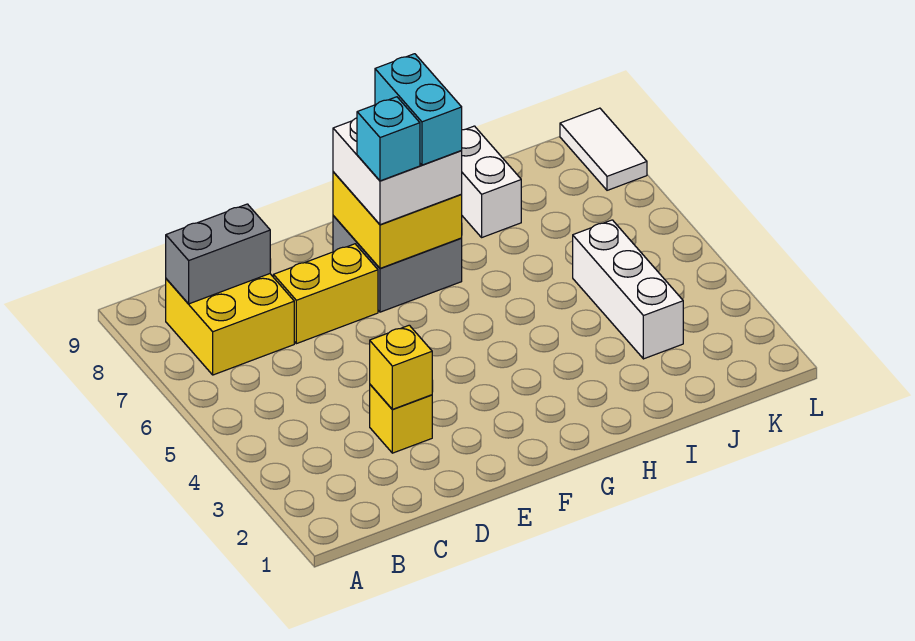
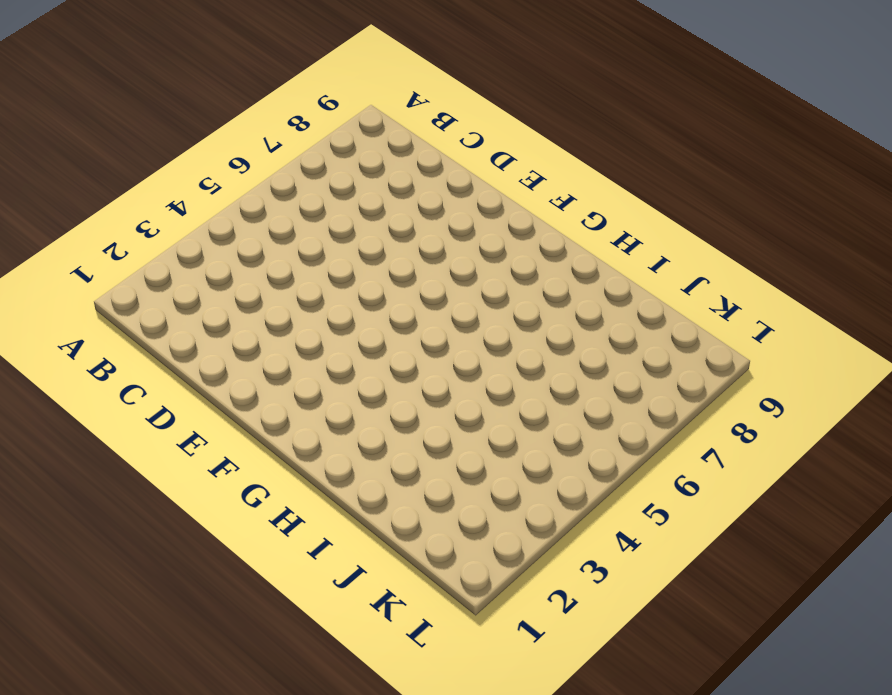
none -> yellow 2x2 brick [166,274,294,375]
none -> yellow 1x1 brick [370,385,432,453]
none -> yellow 1x2 brick [273,244,378,344]

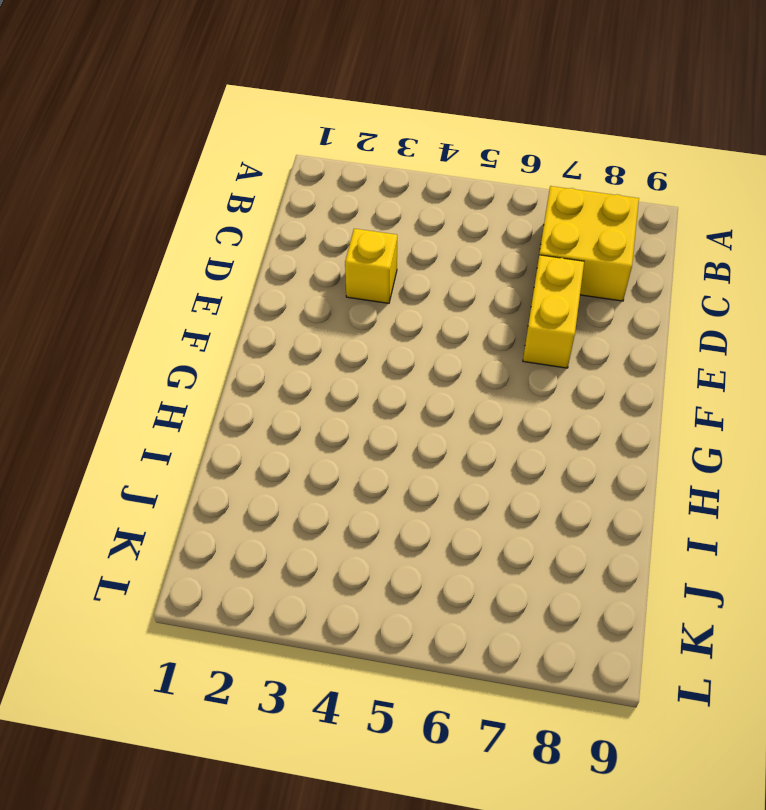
none -> grey 2x2 brick [333,216,462,312]
none -> white 1x2 brick [461,126,521,237]
none -> white 1x3 brick [573,220,683,359]

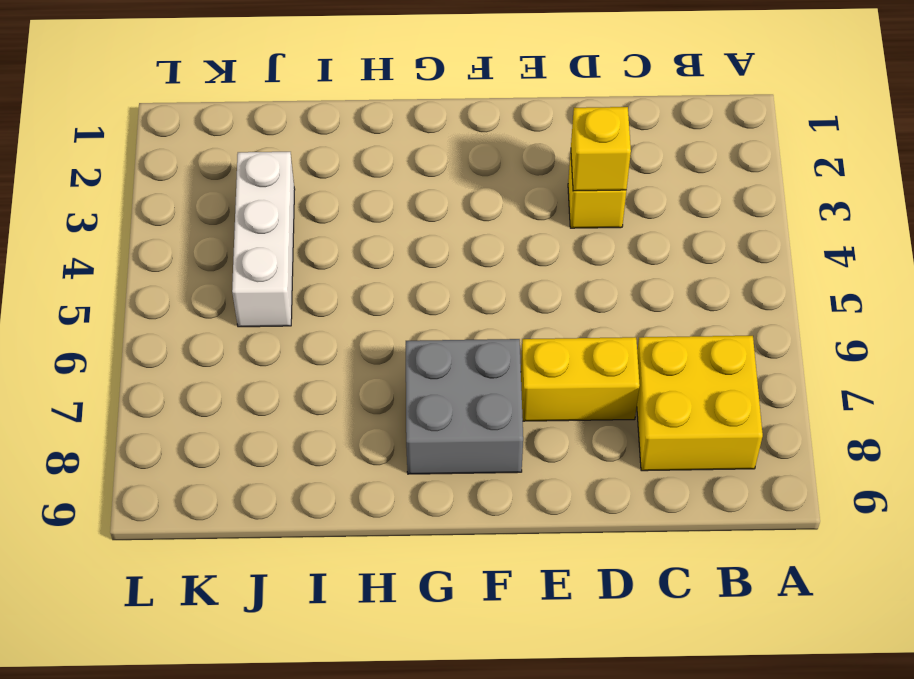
none -> white 1x2 brick [461,126,521,237]
none -> white 1x2 tile [560,108,647,190]
none -> grey 1x2 brick [166,204,270,304]

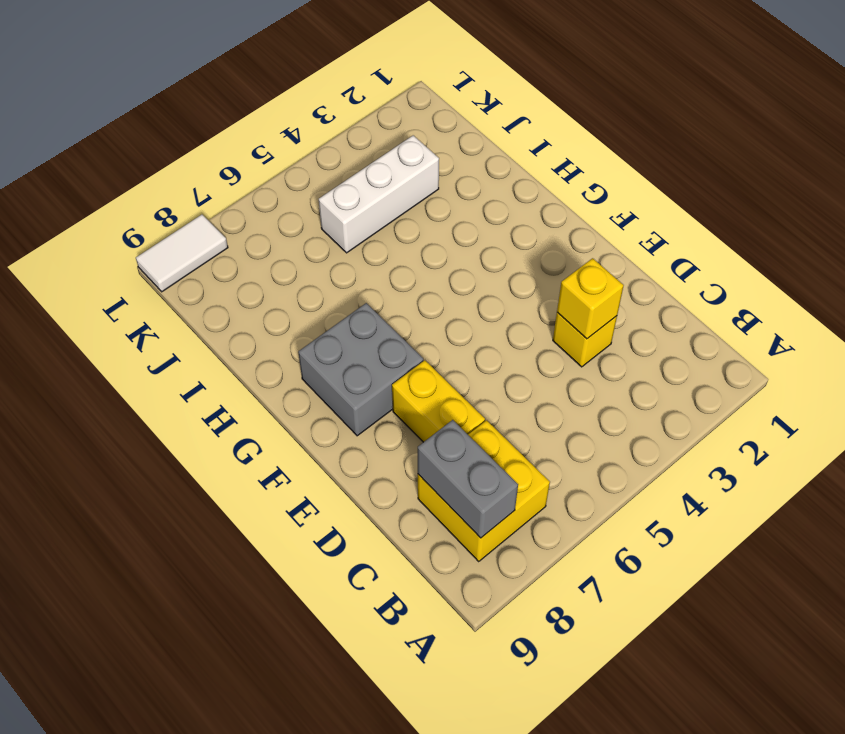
none -> white 1x2 brick [461,126,521,237]
none -> yellow 2x2 brick [333,172,462,269]
none -> white 2x2 brick [333,118,462,225]

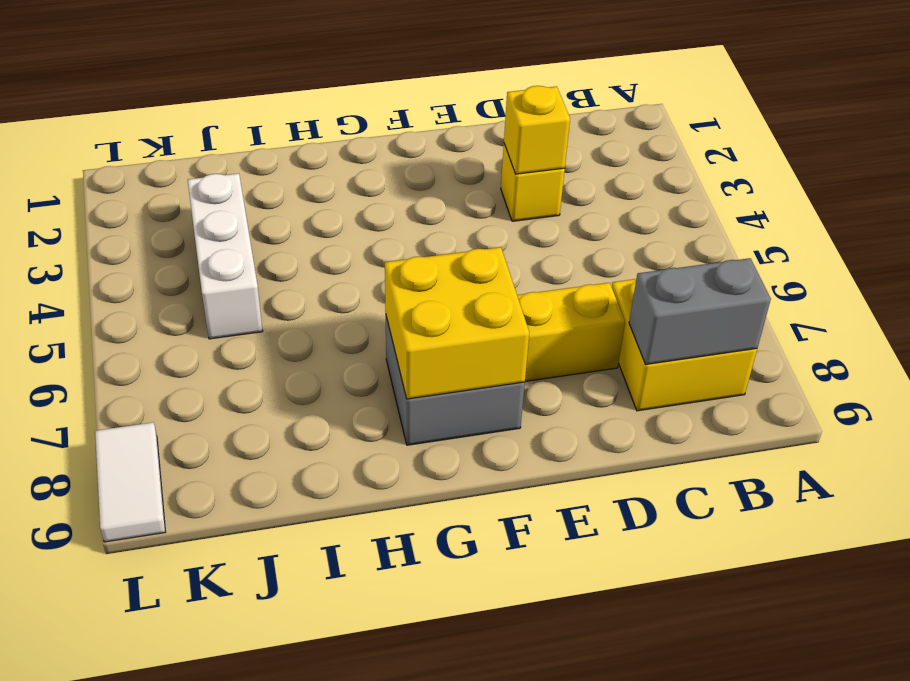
none -> white 1x2 brick [461,126,521,237]
none -> white 2x2 brick [333,118,462,225]
none -> cyan 1x1 brick [357,97,420,181]

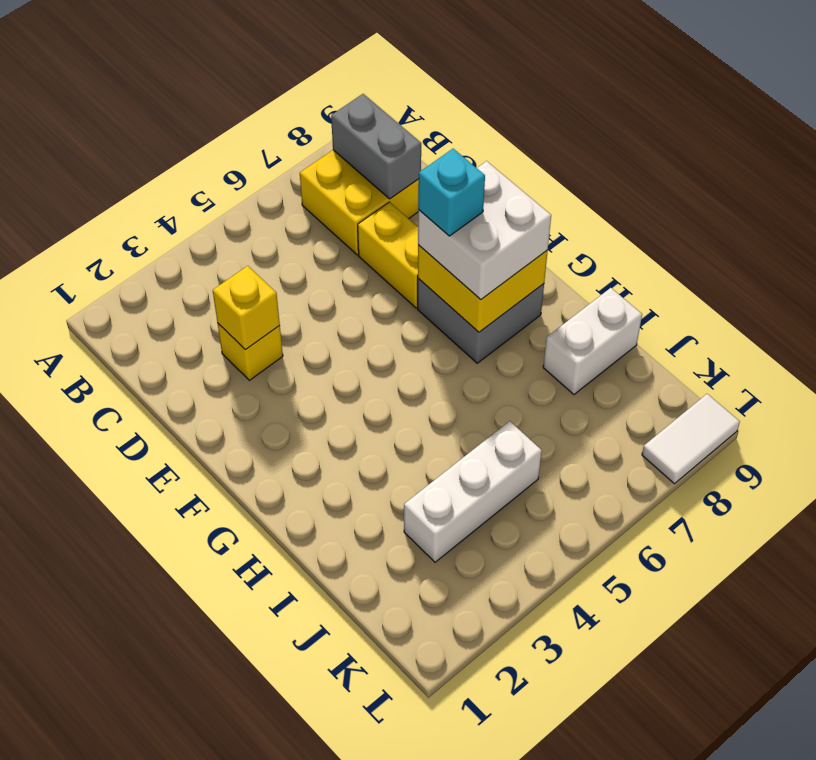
none -> cyan 1x2 brick [375,54,462,165]

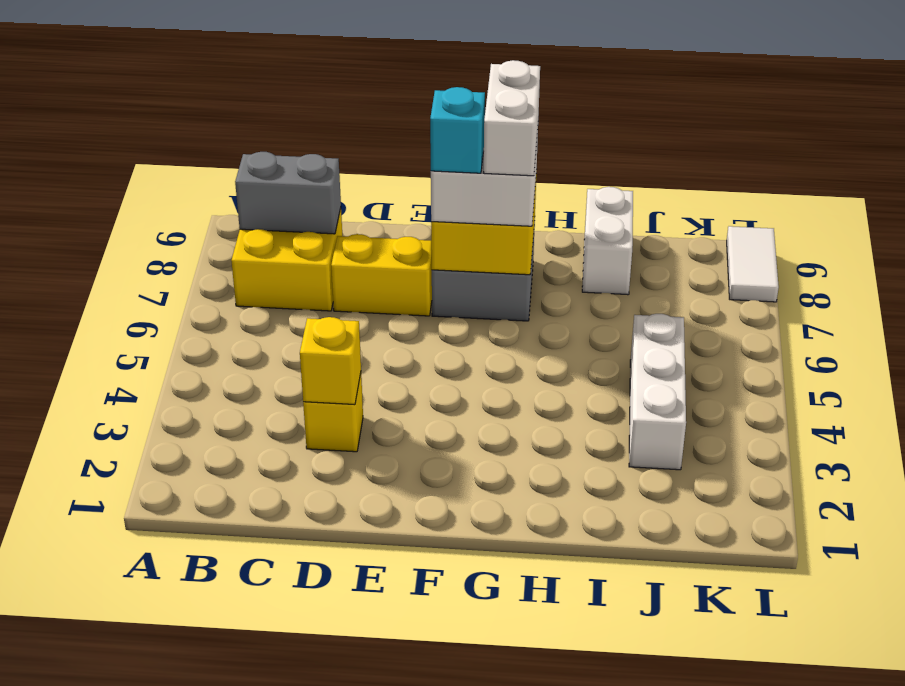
white 1x2 brick [484,60,540,176] -> cyan 1x2 brick [375,54,462,165]

